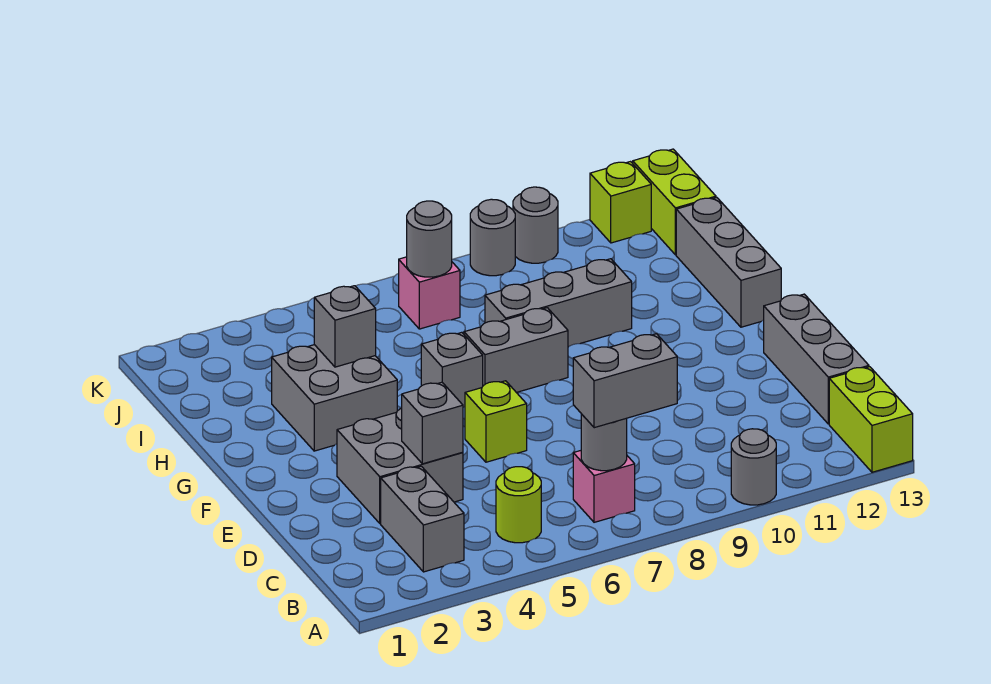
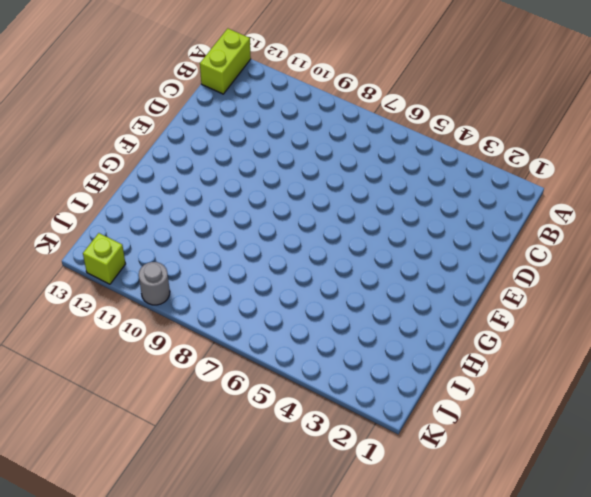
none -> grey 1x1 round brick [731,429,776,505]
none -> grey 1x2 brick [381,466,464,572]
none -> lime 1x1 round brick [496,467,541,543]

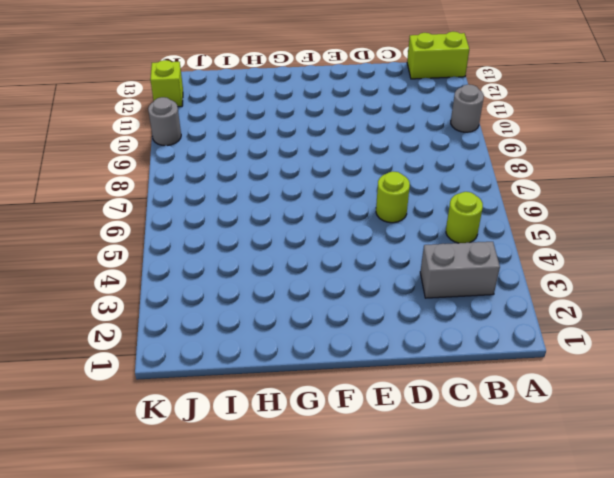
lime 1x1 round brick [376,172,410,223] -> none
none -> pink 1x1 brick [573,451,635,522]
none -> grey 1x3 brick [764,294,869,424]
none -> grey 2x2 brick [337,408,463,523]

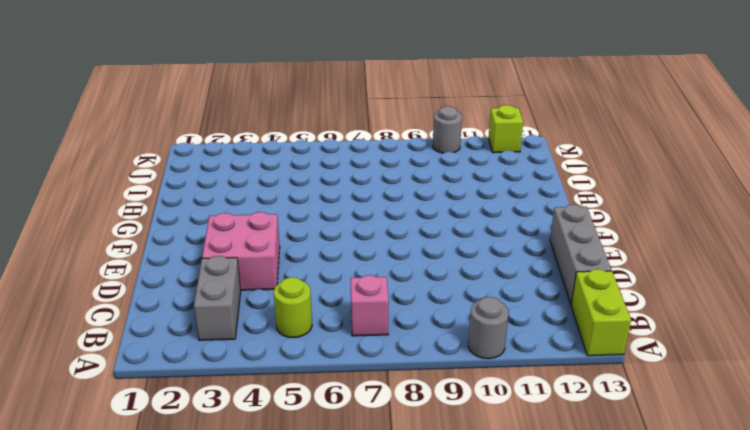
pink 2x2 brick [202,212,280,290] -> grey 2x2 brick [337,408,463,523]
none -> lime 1x1 brick [465,381,527,462]
none -> grey 2x2 brick [272,345,397,451]
none -> grey 1x1 brick [421,332,483,407]

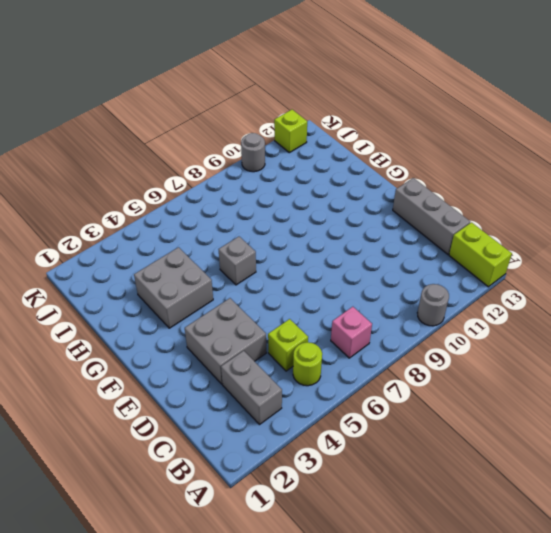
lime 1x1 brick [268,319,308,371] -> lime 1x1 brick moved to [465,381,527,462]
none -> grey 1x2 brick [464,308,568,393]
none -> grey 1x3 brick [676,198,781,327]
none -> grey 1x3 brick [485,259,632,347]

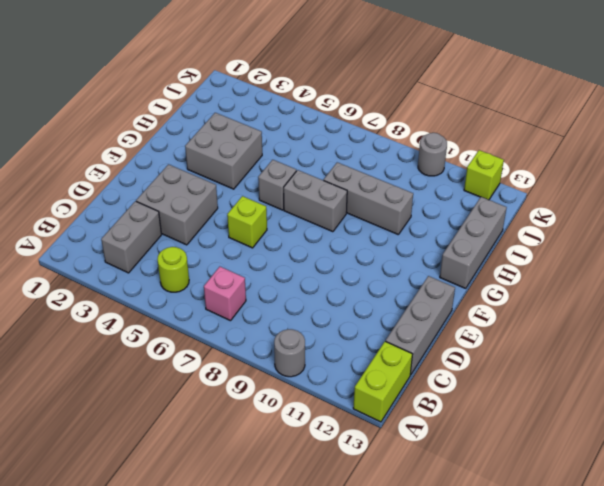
none -> pink 1x1 brick [399,257,460,329]
none -> lime 1x2 brick [633,149,716,255]
none -> grey 1x1 round brick [470,199,515,276]

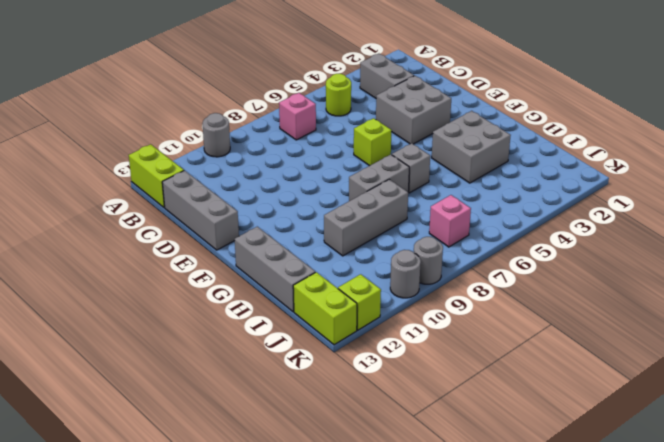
none -> grey 1x1 round brick [581,414,627,471]
none -> grey 1x1 brick [402,382,463,464]
none -> grey 1x1 brick [314,286,376,367]

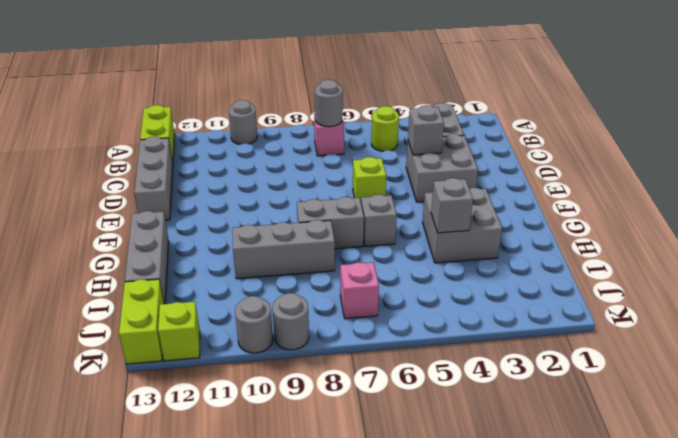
none -> grey 1x1 round brick [407,201,452,277]
none -> grey 1x2 brick [573,334,677,428]

